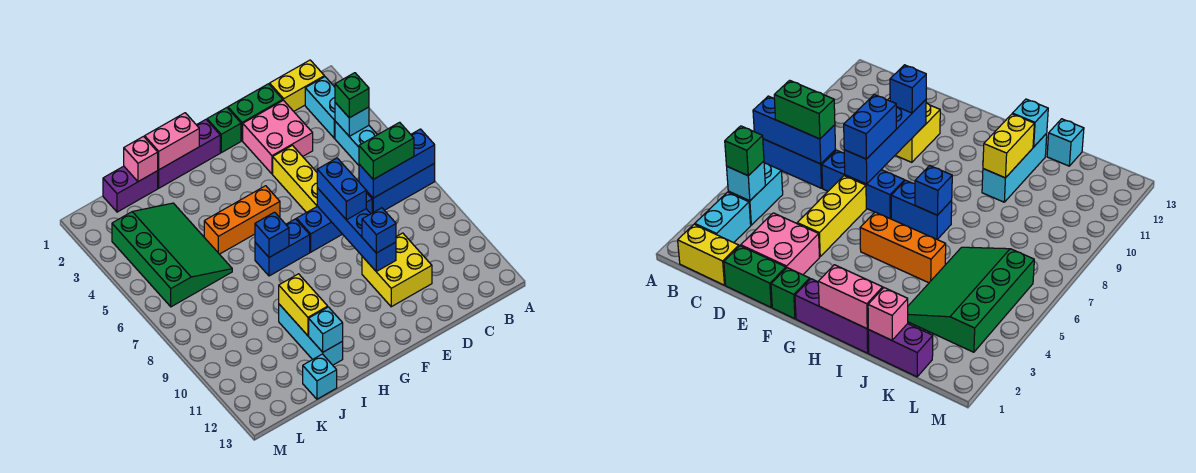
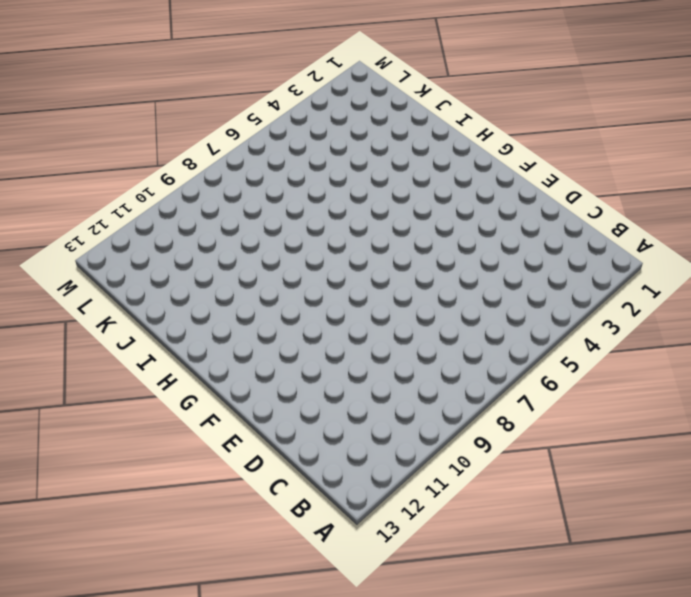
none -> blue 1x3 brick [366,163,435,213]
none -> yellow 1x2 brick [270,60,324,111]
none -> cyan 1x2 brick [305,77,335,138]

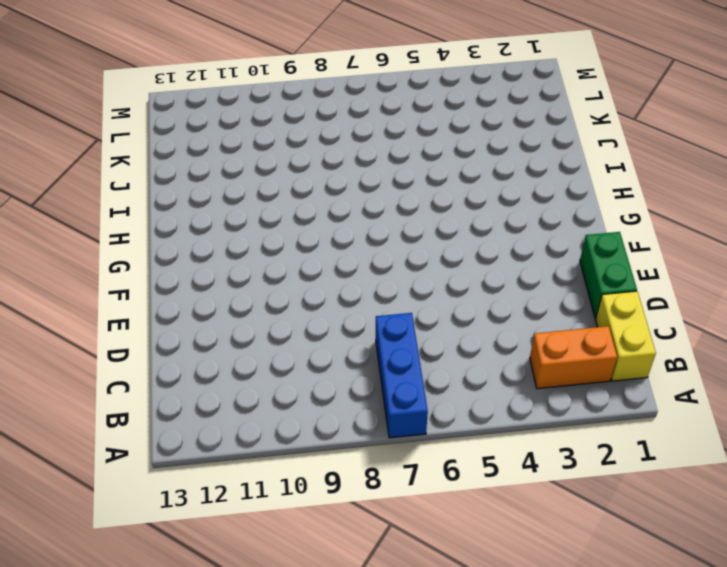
orange 1x2 brick [530,326,617,389] -> cyan 1x2 brick [305,77,335,138]
none -> cyan 1x2 brick [335,121,377,165]
none -> pink 2x2 brick [243,100,313,174]
none -> blue 1x3 brick [297,193,372,252]

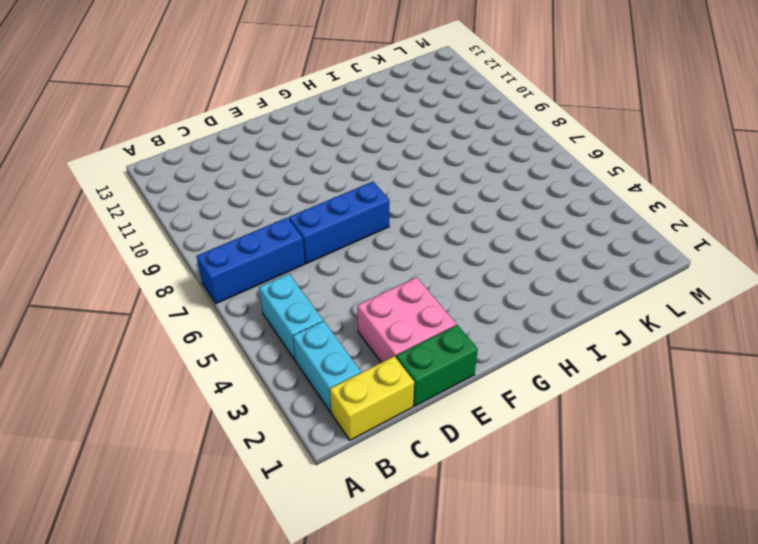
none -> yellow 2x2 brick [362,233,432,307]
none -> yellow 1x3 brick [273,145,317,213]
none -> green 1x1 brick [207,108,241,153]

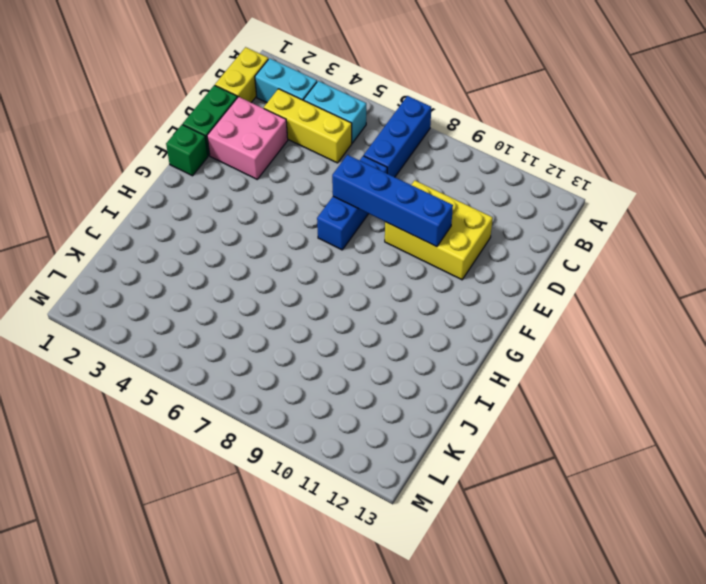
yellow 1x3 brick [264,89,352,163] -> yellow 1x3 brick moved to [273,145,317,213]
yellow 2x3 brick [385,181,493,280] -> yellow 2x2 brick [362,233,432,307]
none -> purple 1x3 brick [158,120,220,188]
none -> orange 1x3 brick [204,186,280,254]
none -> blue 1x2 brick [255,219,310,276]

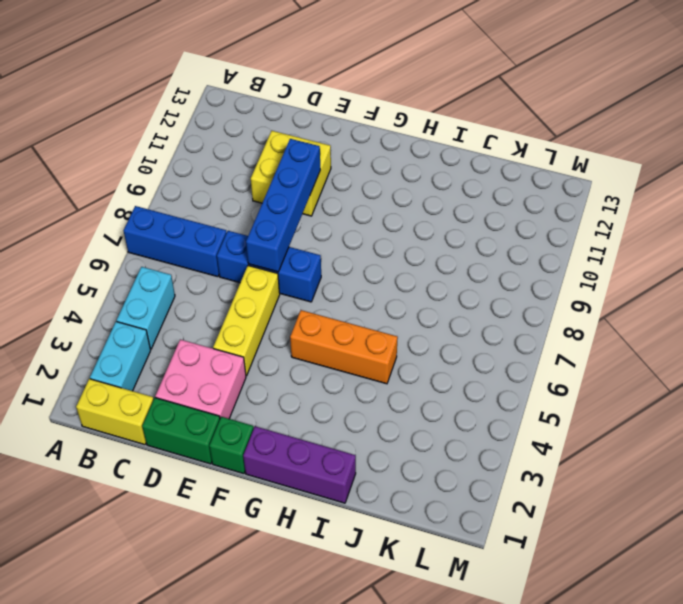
none -> blue 1x2 brick [255,219,310,276]
none -> cyan 1x3 brick [279,304,343,365]
none -> purple 1x2 brick [103,166,158,212]

